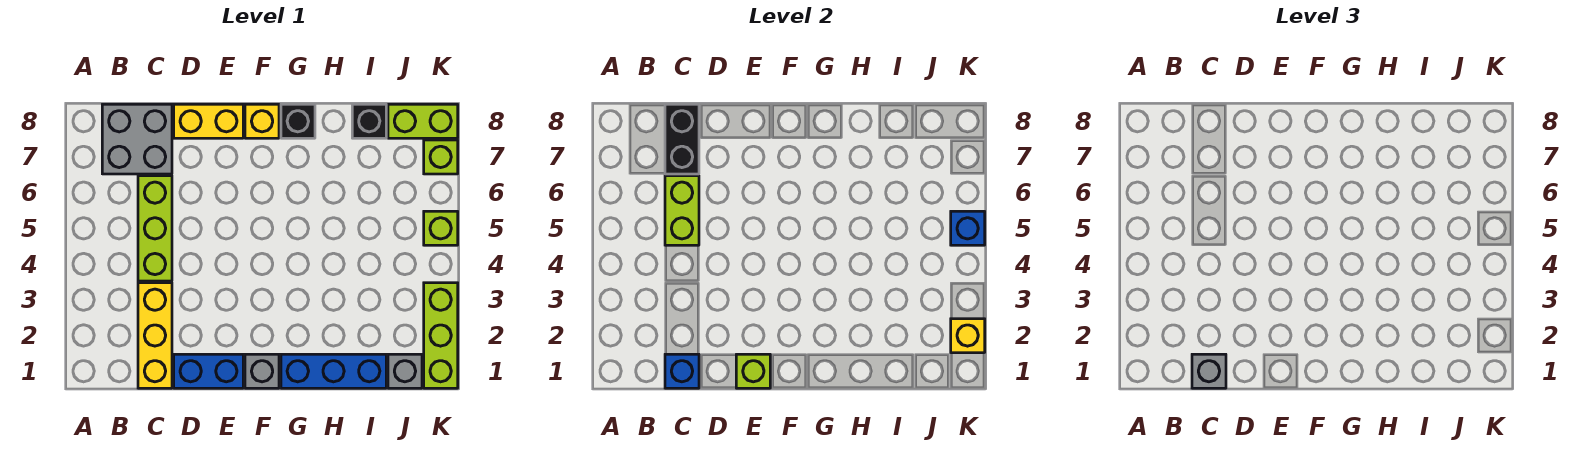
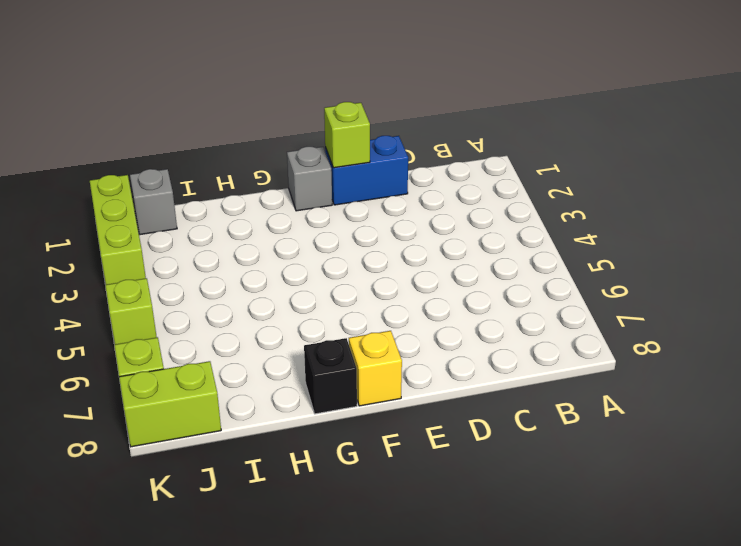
none -> grey 2x2 brick [102,104,172,174]
none -> yellow 1x3 brick [138,283,172,388]
none -> lime 1x3 brick [138,176,172,281]

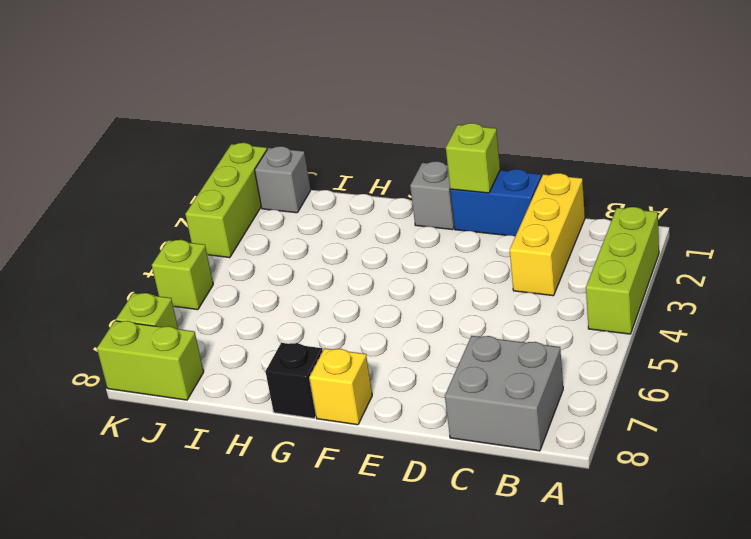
lime 1x3 brick [586,207,659,334] -> lime 1x3 brick moved to [138,176,172,281]
none -> yellow 1x2 brick [174,104,243,138]
none -> blue 1x3 brick [281,354,386,388]
none -> black 1x1 brick [352,104,386,138]

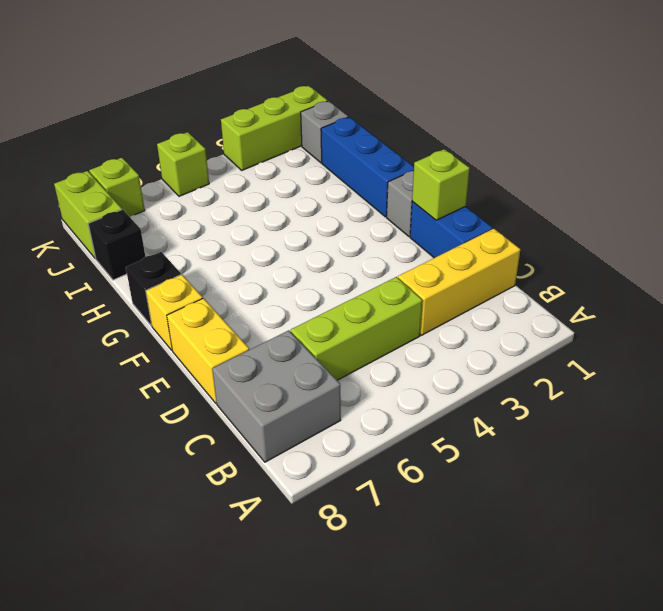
none -> blue 1x1 brick [665,354,699,388]
none -> lime 1x2 brick [665,176,699,245]
none -> black 1x2 brick [665,104,699,174]

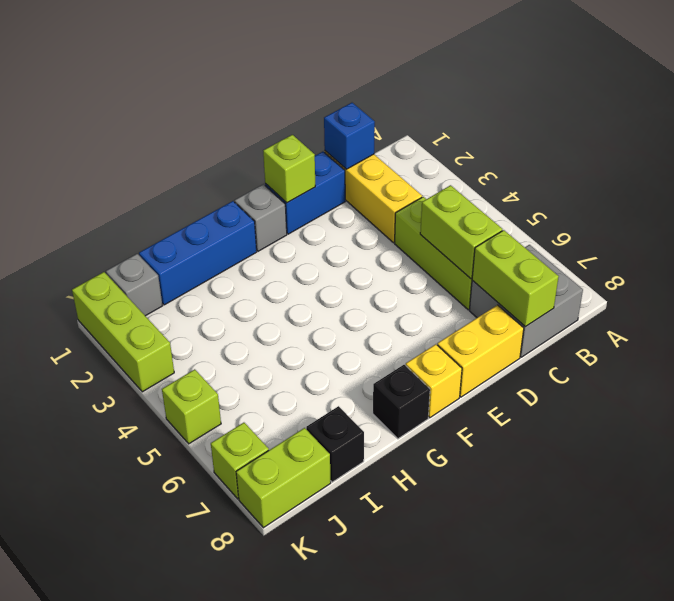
lime 1x2 brick [472,230,559,327] -> black 1x2 brick [665,104,699,174]
none -> yellow 1x1 brick [951,319,985,353]
none -> blue 1x1 brick [951,211,985,245]
none -> grey 1x1 brick [1192,354,1226,388]

